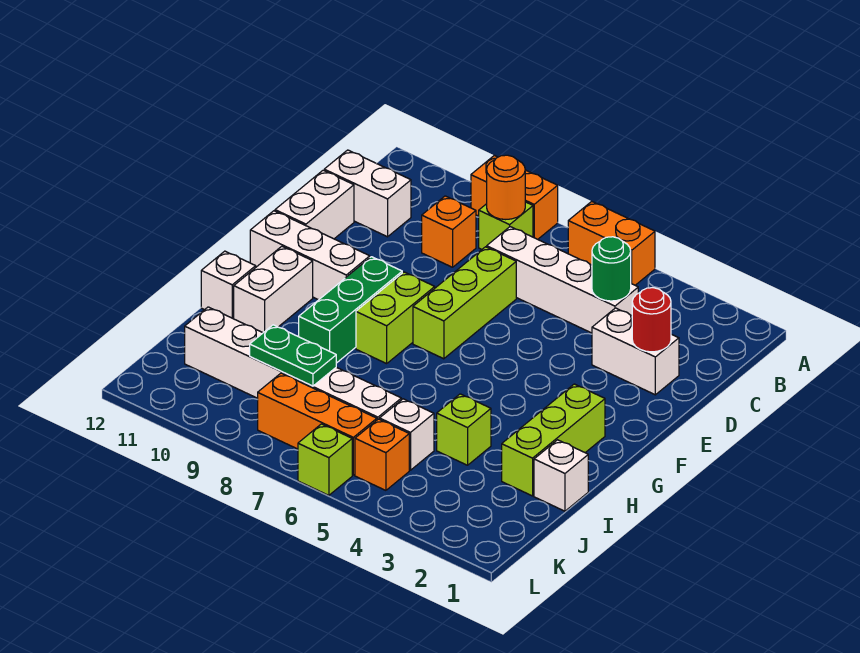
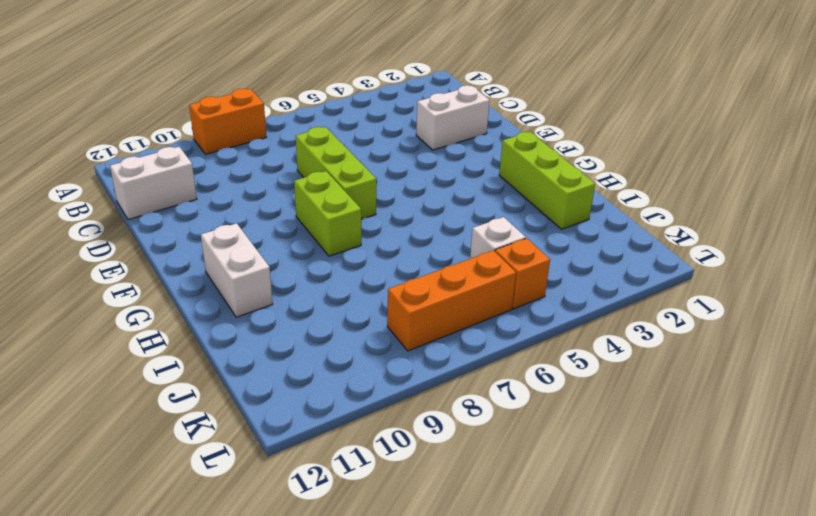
none -> orange 1x2 brick [568,201,655,285]
none -> lime 1x1 brick [479,202,533,249]
none -> white 1x4 brick [487,227,638,333]

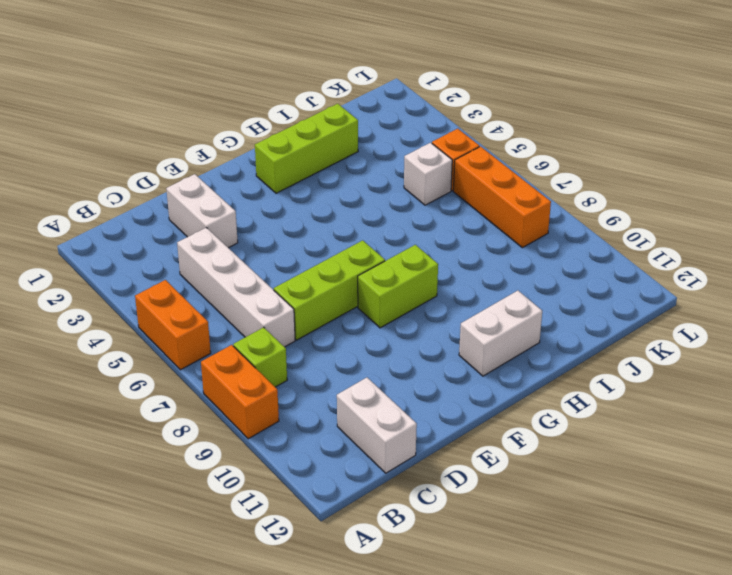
none -> orange 1x1 brick [422,196,476,267]
none -> white 1x2 brick [275,170,354,239]
none -> green 1x3 brick [299,257,402,363]

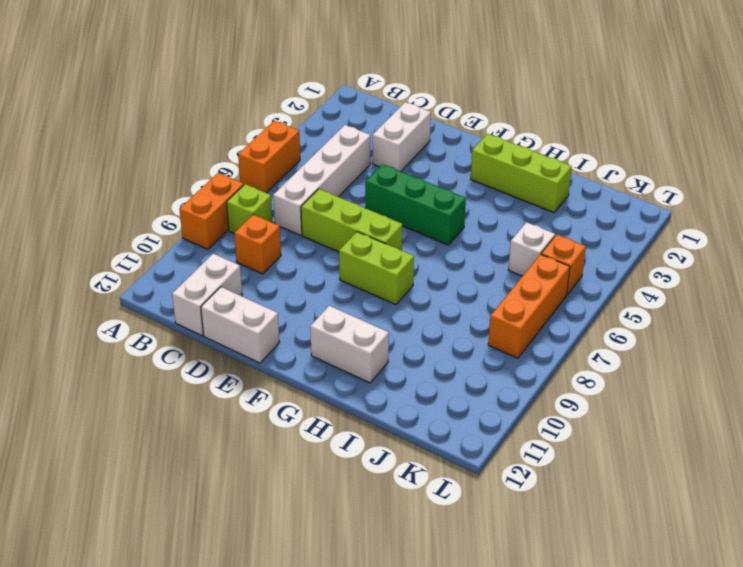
green 1x3 brick [365,164,466,245] -> green 1x3 brick moved to [299,257,402,363]
none -> white 1x3 brick [250,211,370,300]
none -> white 1x1 brick [201,251,256,319]
none -> white 1x1 brick [534,440,588,511]

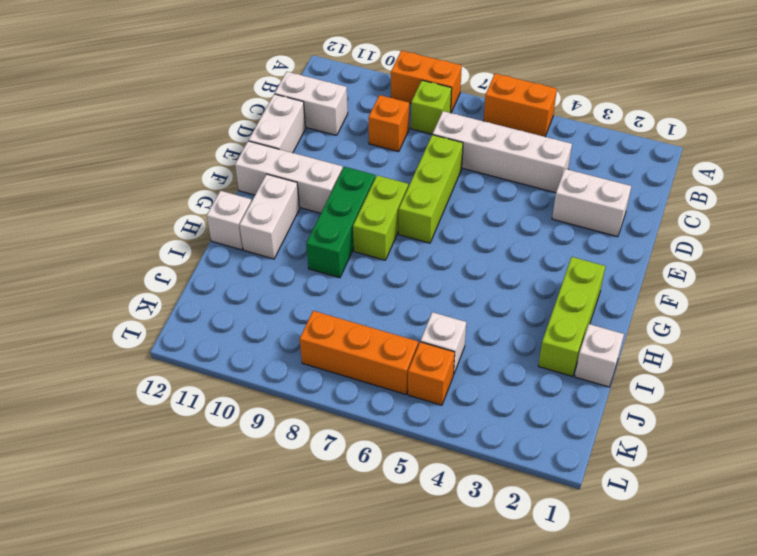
none -> lime 1x1 brick [437,394,491,465]
none -> white 1x6 brick [185,307,401,420]
none -> lime 1x1 brick [298,424,352,495]

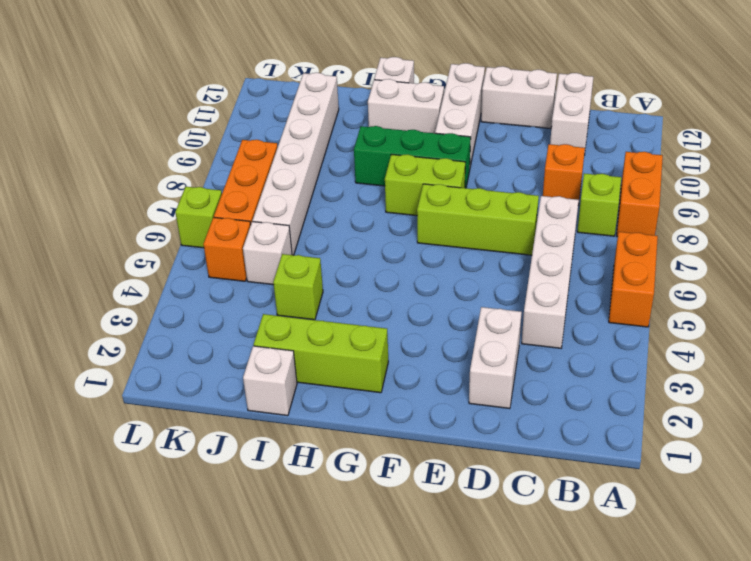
none -> orange 1x1 round brick [487,155,525,220]
none -> green 1x1 round brick [592,237,631,301]
none -> red 1x1 round brick [632,288,671,352]

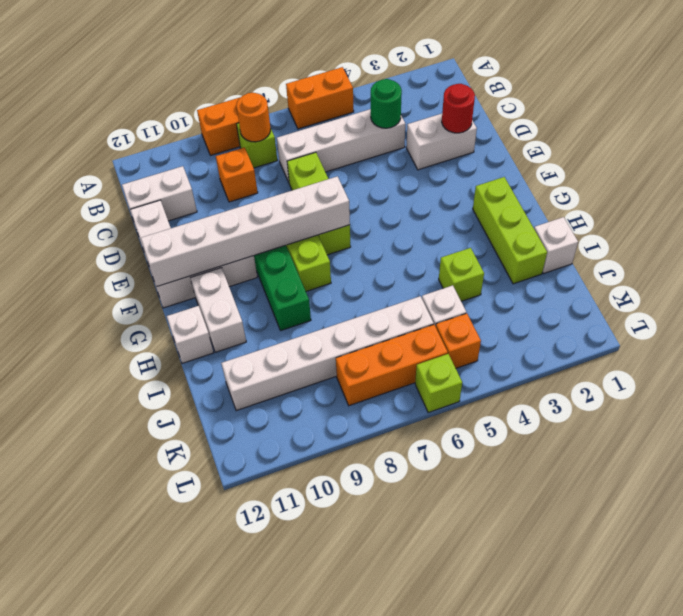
white 1x6 brick [141,176,350,287] -> none
none -> green 1x2 plate [250,325,336,386]

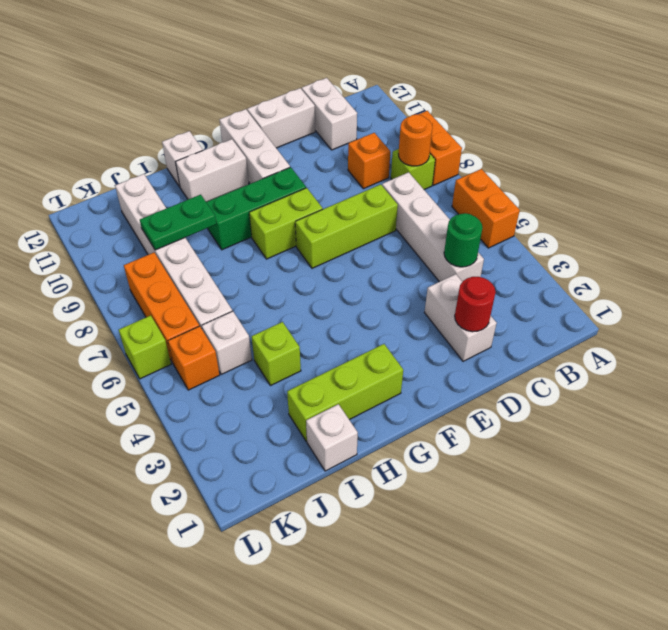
green 1x2 plate [140,195,216,250] -> green 1x2 plate turned to [250,325,336,386]

